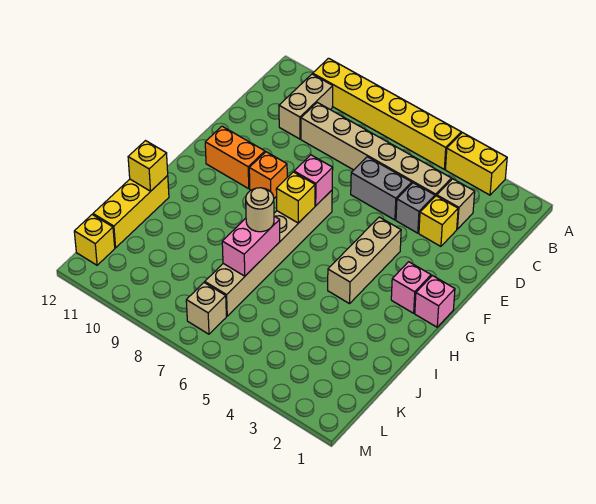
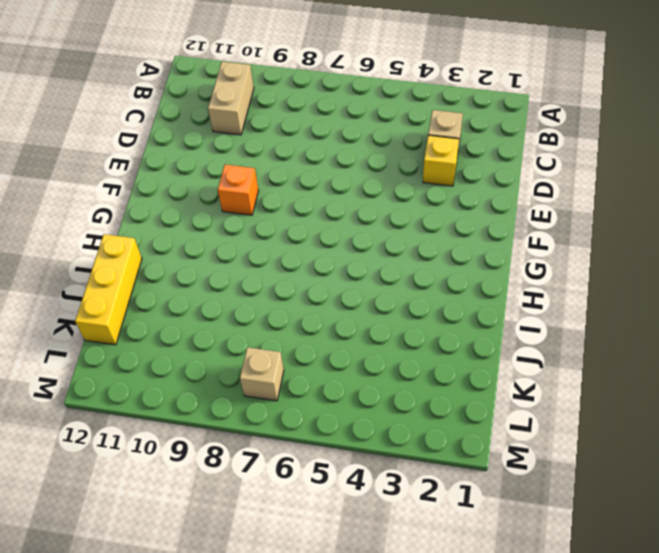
none -> yellow 1x2 brick [446,133,507,195]
none -> yellow 1x6 brick [313,58,461,169]
none -> tan 1x6 brick [301,102,451,196]

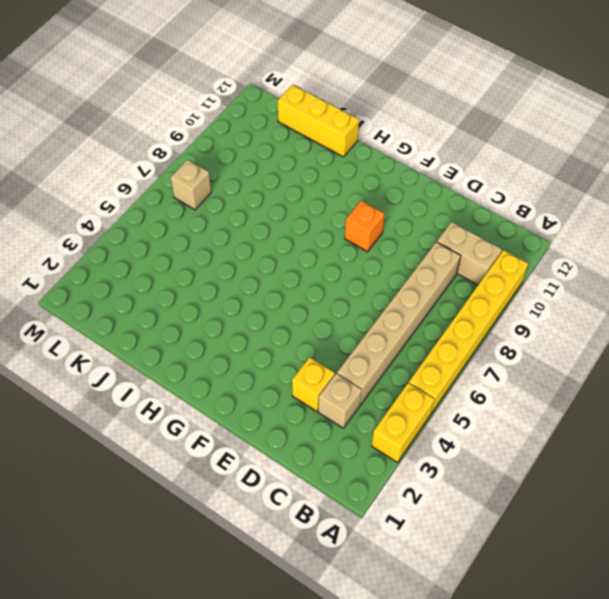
none -> grey 1x1 brick [396,183,435,233]
none -> grey 1x2 brick [351,157,412,220]
none -> tan 1x3 brick [328,217,401,304]

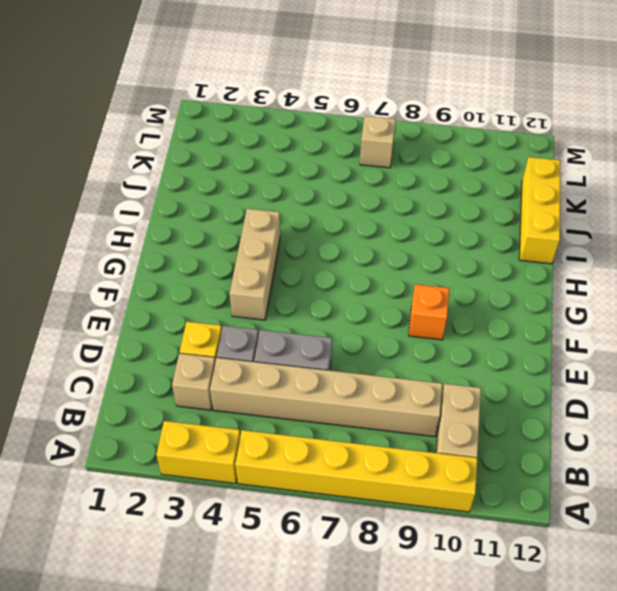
none -> tan 1x6 brick [205,190,332,316]
none -> orange 1x2 brick [205,126,265,189]
none -> pink 1x1 brick [415,275,455,327]

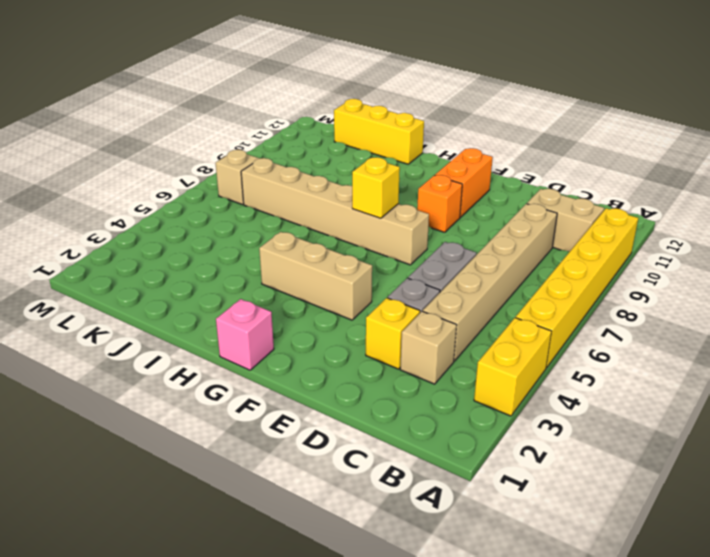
none -> pink 1x1 brick [391,262,431,313]
none -> yellow 1x1 brick [74,215,115,265]
none -> pink 1x1 brick [294,155,333,206]

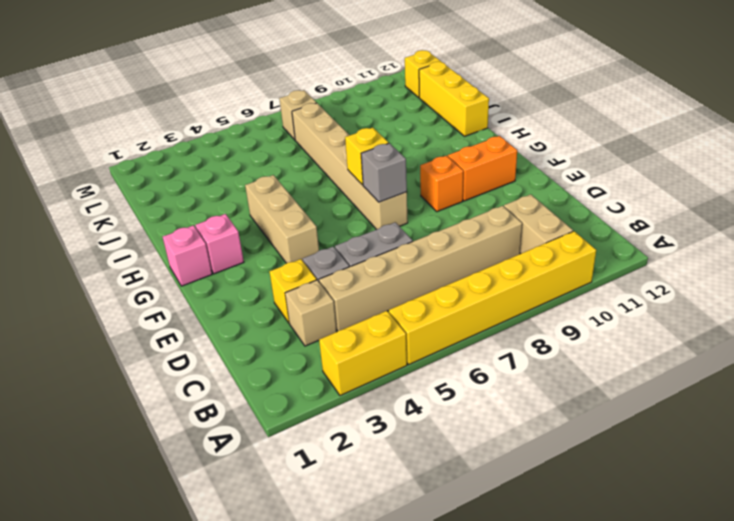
grey 1x1 brick [361,143,407,202] -> pink 1x1 brick [294,155,333,206]
none -> pink 1x2 brick [222,216,280,276]
none -> yellow 1x1 brick [128,141,168,191]
none -> tan 1x1 round brick [246,188,274,232]

